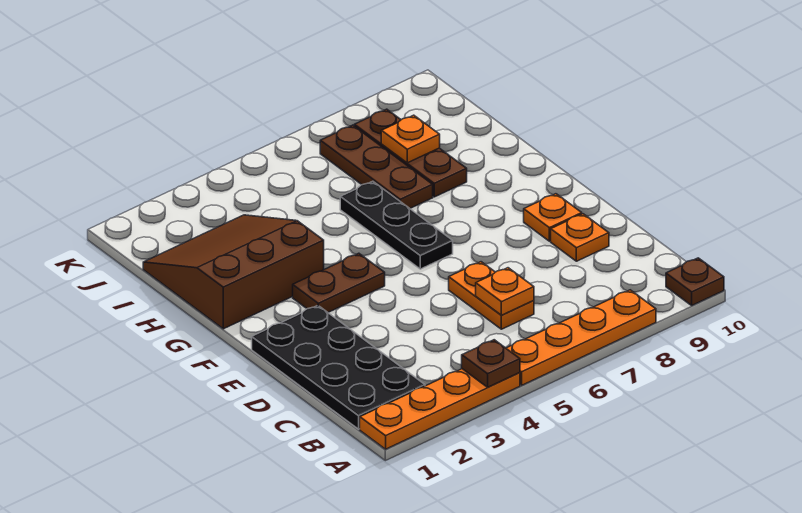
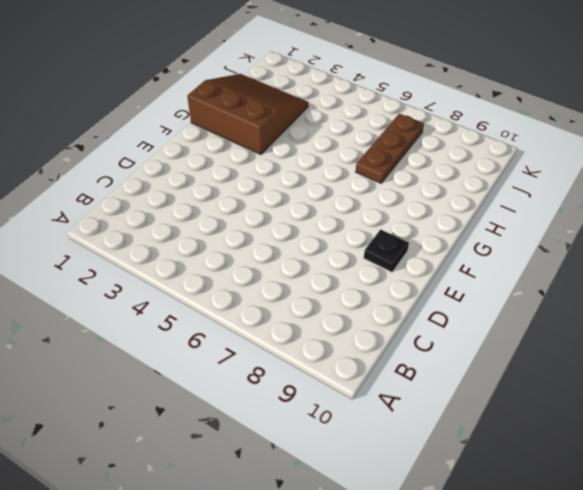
black 1x1 plate [364,229,409,272] -> orange 1x1 plate [524,194,582,241]
none -> orange 1x4 plate [360,369,520,449]
none -> orange 1x4 plate [506,290,656,385]
none -> brown 1x1 plate [666,258,724,305]

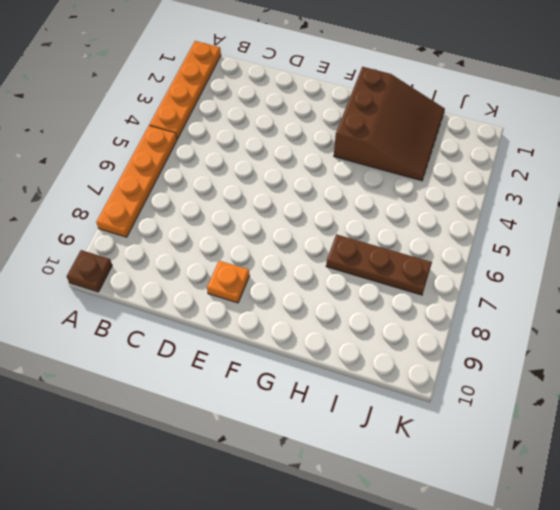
none -> black 2x4 plate [252,306,425,429]
none -> orange 1x2 plate [449,262,534,329]
none -> orange 1x1 plate [551,214,609,261]

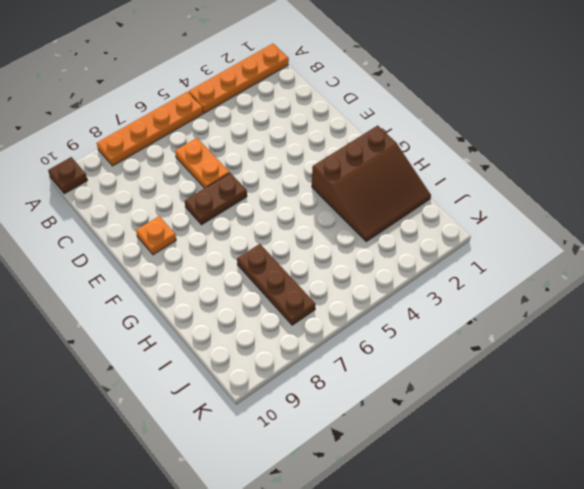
brown 1x2 plate [185,173,247,225] -> brown 1x2 plate moved to [293,253,385,312]
none -> black 2x4 plate [252,306,425,429]
none -> orange 1x1 plate [551,214,609,261]
none -> black 1x3 plate [340,181,453,269]

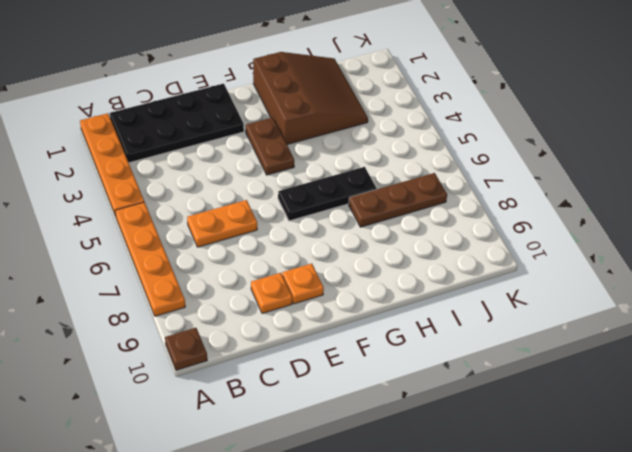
none -> brown 1x3 plate [354,109,467,197]
none -> brown 1x1 plate [462,340,520,387]
none -> orange 1x1 plate [476,268,534,315]

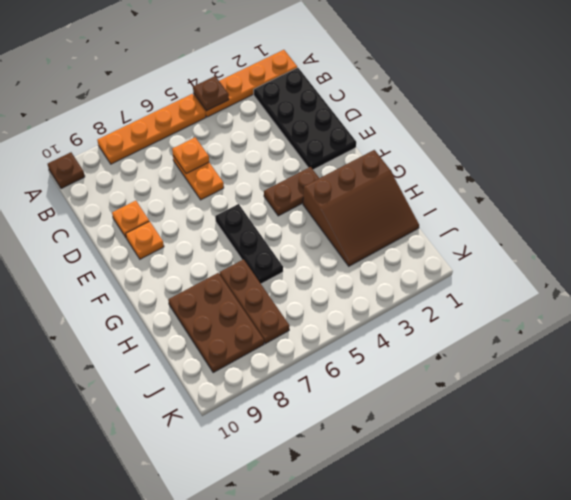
brown 2x3 plate [168,273,264,373] -> brown 1x3 plate [354,109,467,197]
none -> orange 1x1 plate [381,115,440,163]

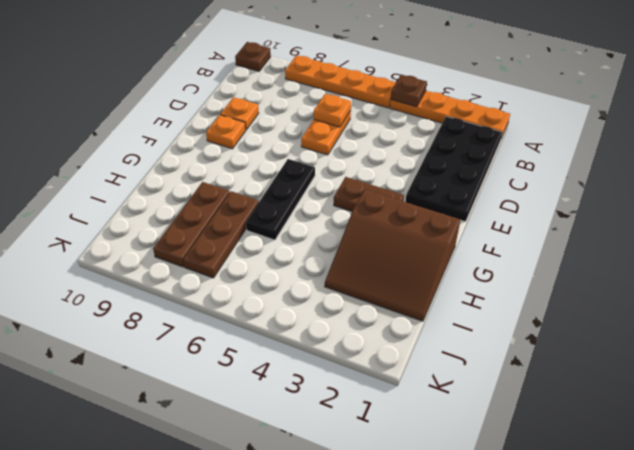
none -> orange 1x1 plate [381,115,440,163]

